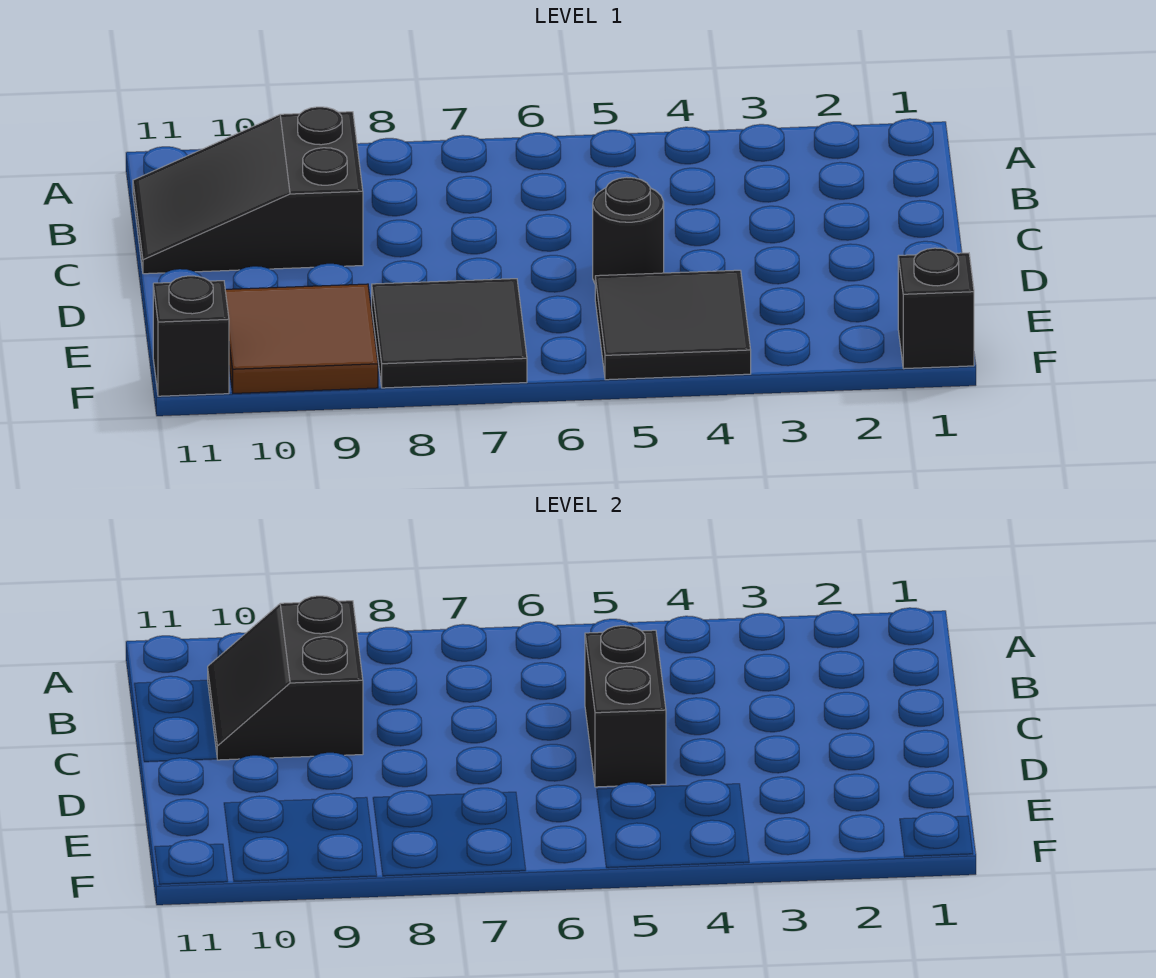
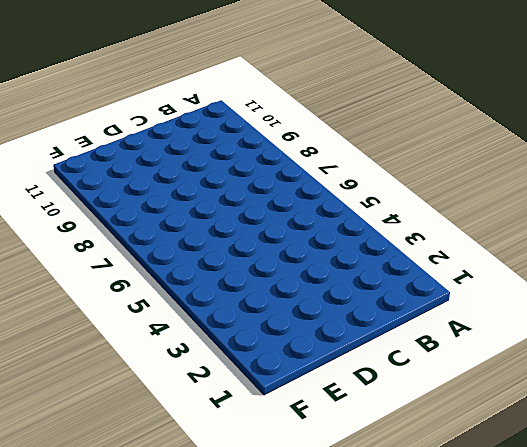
none -> black 2x3 slope [133,107,363,274]
none -> black 1x1 round brick [593,177,664,283]

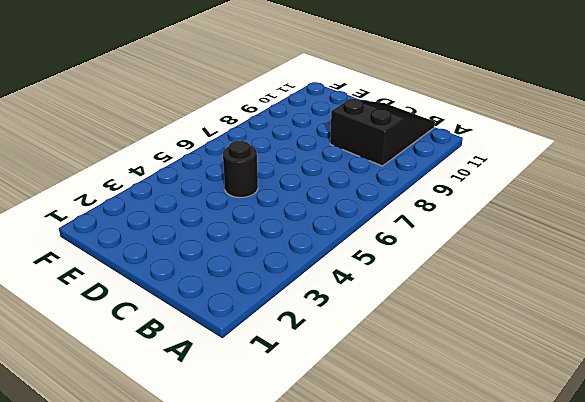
none -> black 2x2 tile [595,270,751,380]
none -> black 2x2 tile [372,279,527,388]

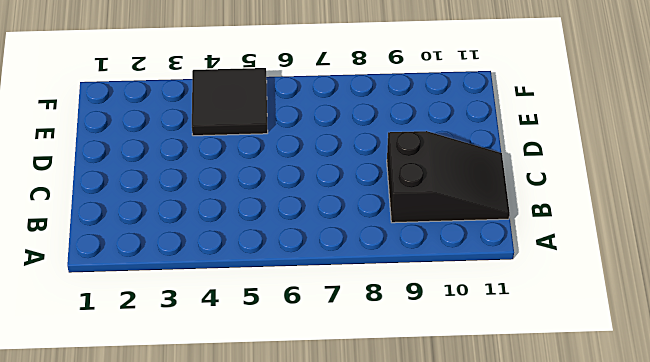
none -> black 1x1 round brick [593,177,664,283]
none -> black 2x2 tile [372,279,527,388]

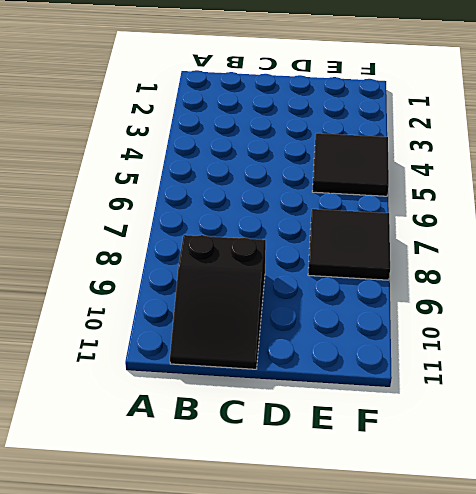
none -> black 1x1 round brick [593,177,664,283]
none -> brown 2x2 tile [225,284,378,393]

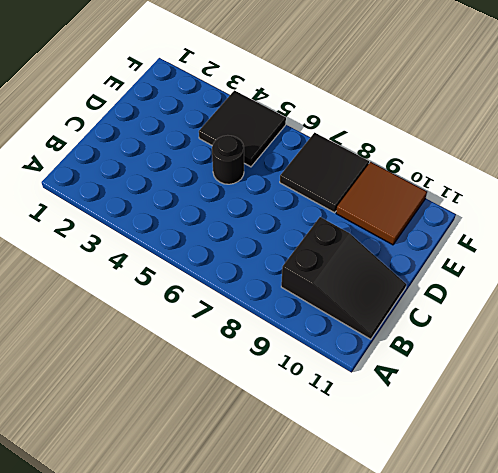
none -> black 1x1 brick [898,248,974,369]
none -> black 1x1 brick [153,276,229,396]

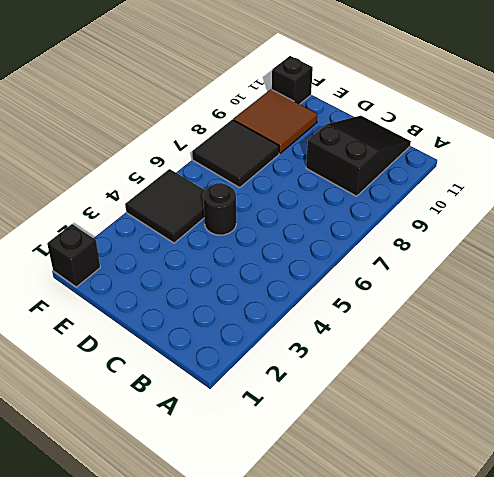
none -> black 2x2 slope [208,596,363,760]
none -> black 1x2 brick [585,626,666,787]

